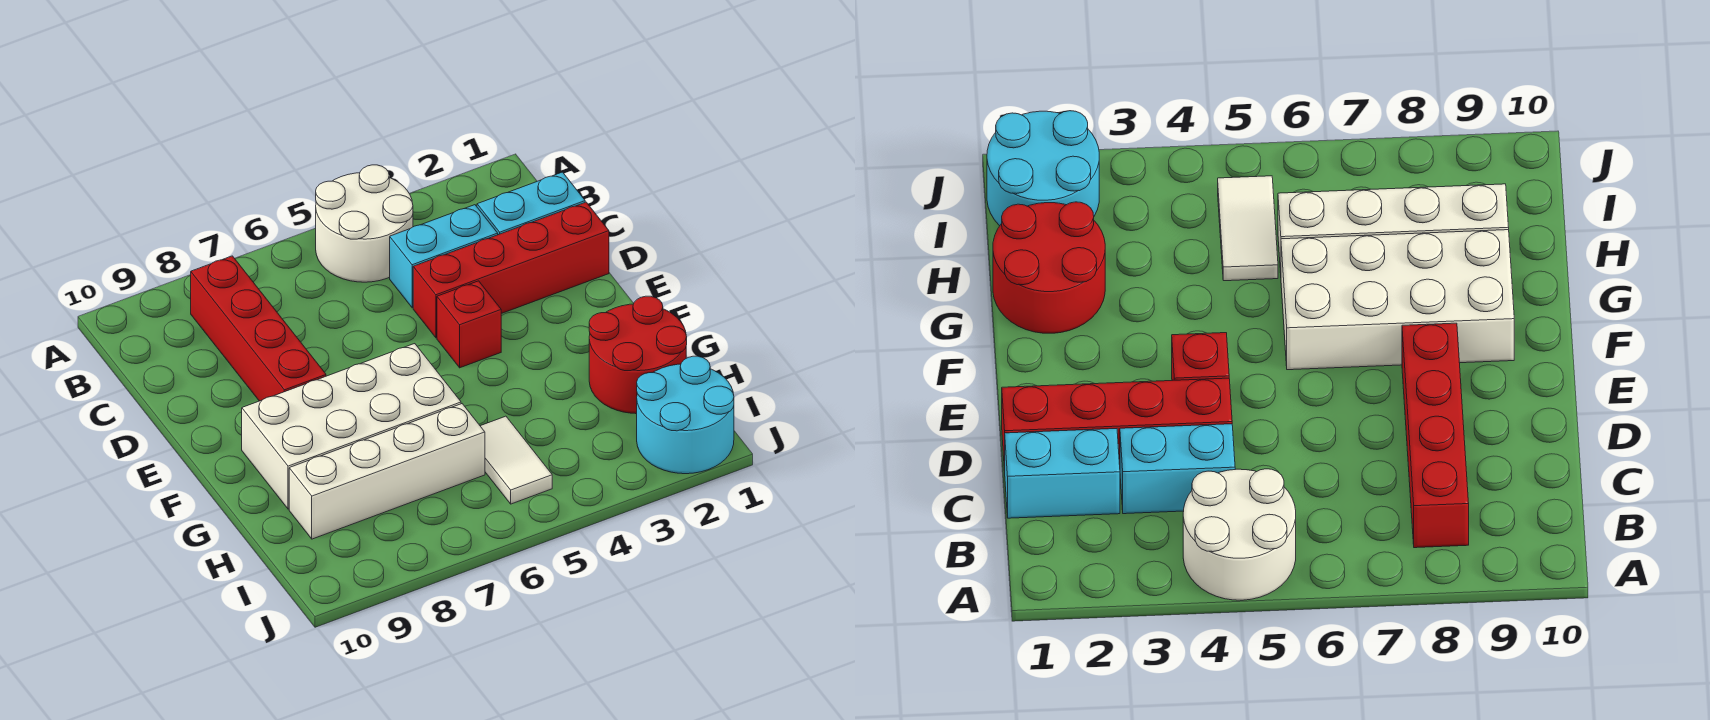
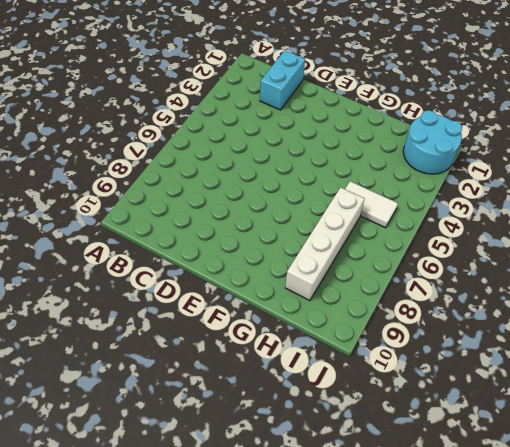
none -> white 2x2 round brick [316,165,413,282]
none -> red 1x4 brick [191,256,326,401]

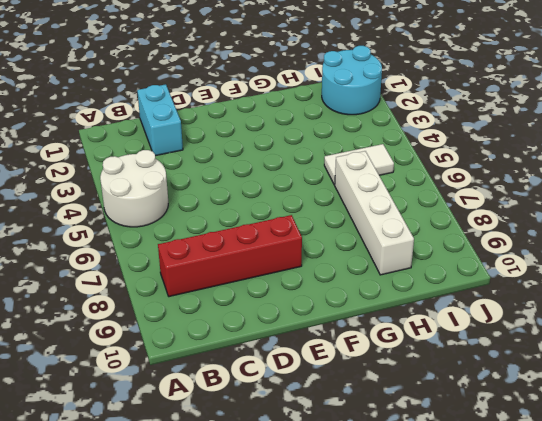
none -> cyan 1x2 brick [390,205,498,308]
none -> red 1x4 brick [413,202,609,338]

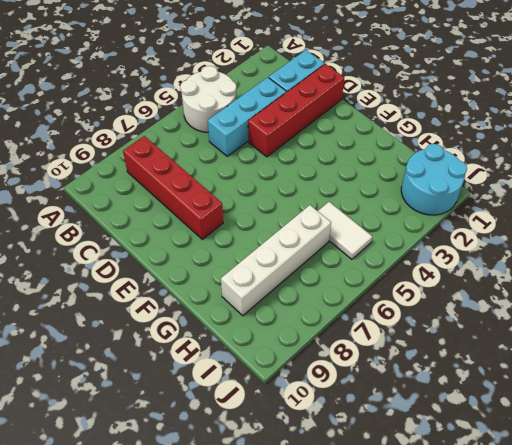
cyan 1x3 brick [208,77,286,156] -> cyan 1x2 brick [390,205,498,308]
none -> red 1x1 brick [437,281,501,368]
none -> white 2x4 brick [242,344,461,509]

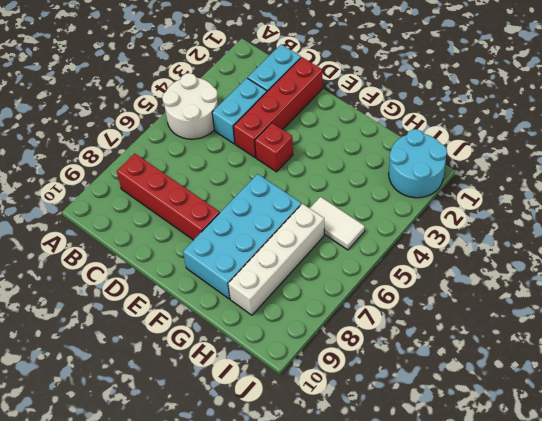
cyan 2x4 brick [183,174,301,299] -> white 2x4 brick [242,344,461,509]
none -> red 2x2 round brick [589,296,687,414]

